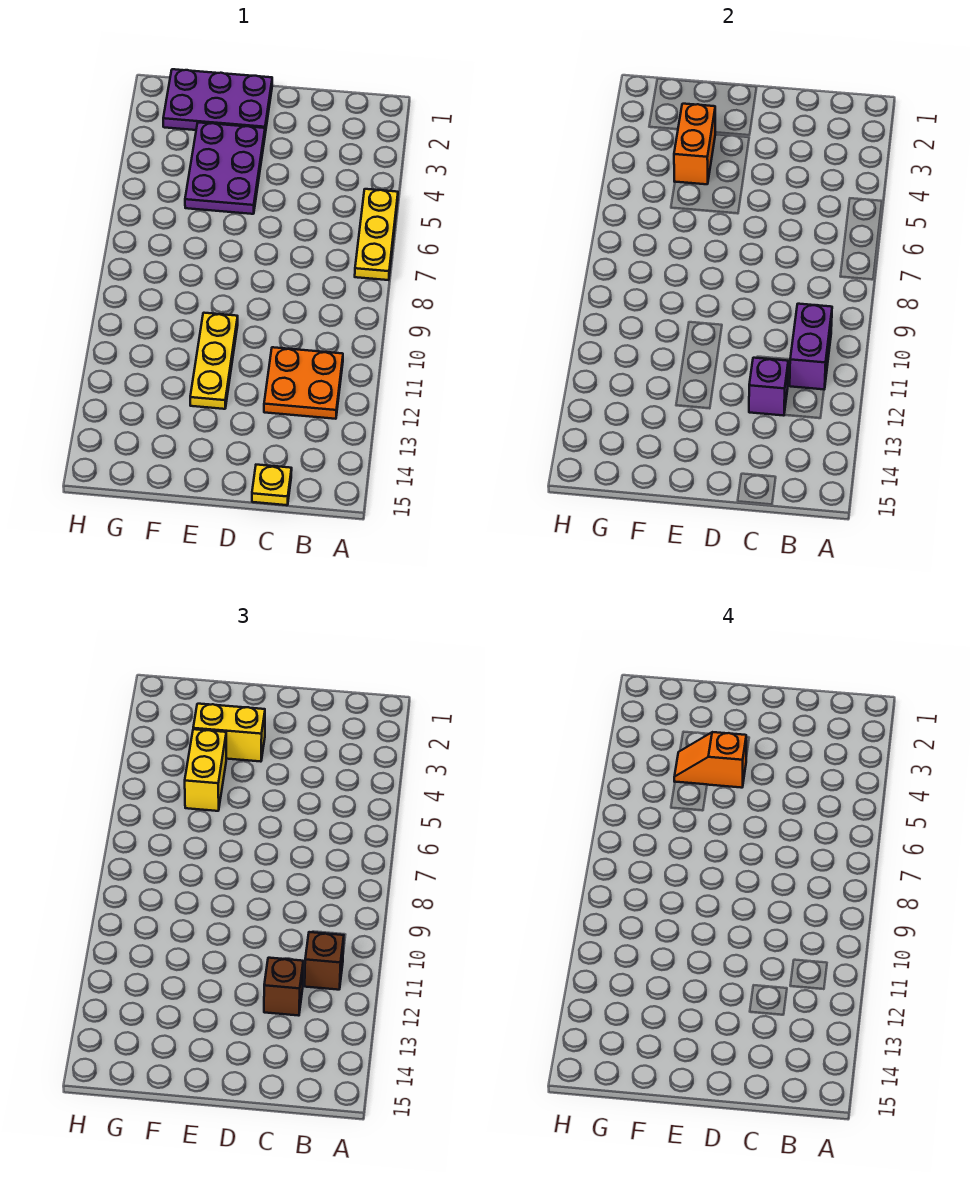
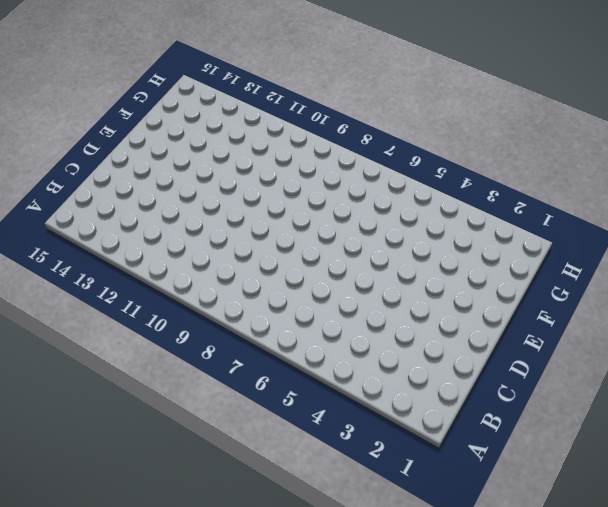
none -> yellow 1x3 plate [355,189,398,280]
none -> orange 2x2 plate [264,347,343,419]
none -> yellow 1x1 plate [252,465,292,505]

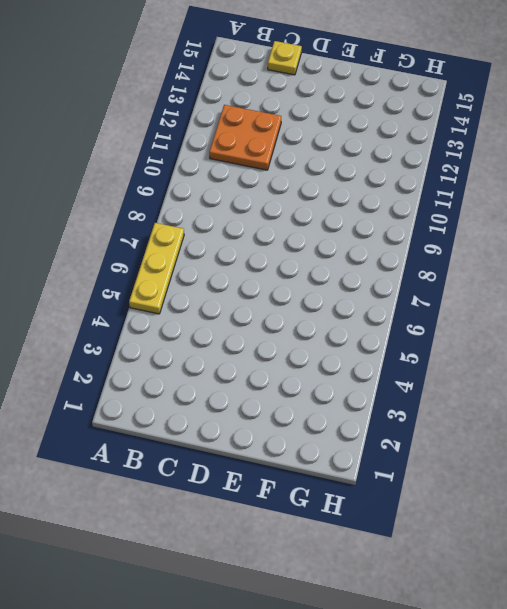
none -> purple 2x3 plate [163,69,272,133]
none -> purple 2x3 plate [185,122,265,214]
none -> yellow 1x3 plate [190,313,238,409]

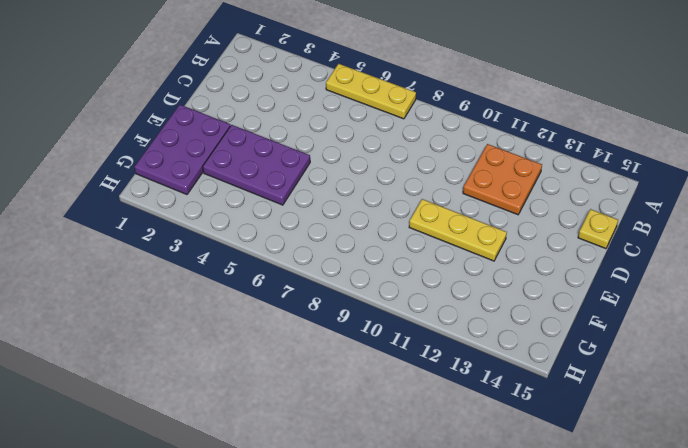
none -> purple 1x2 brick [790,304,832,389]
none -> purple 1x1 brick [749,358,788,416]
none -> orange 1x2 brick [674,104,716,184]

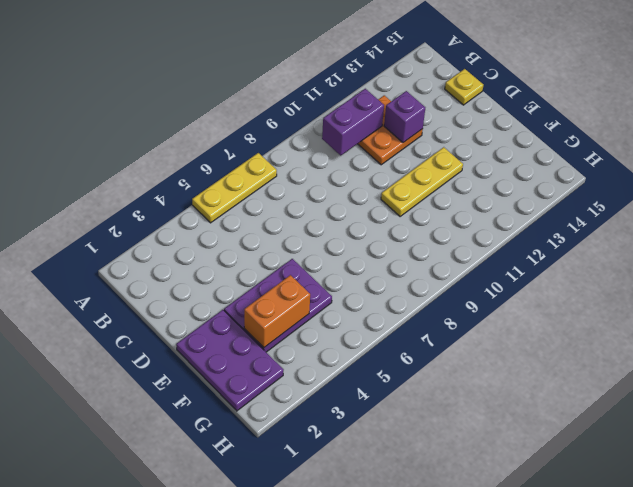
none -> brown 1x1 brick [305,932,344,990]
none -> brown 1x1 brick [264,958,303,1016]
none -> yellow 1x2 brick [193,704,265,762]

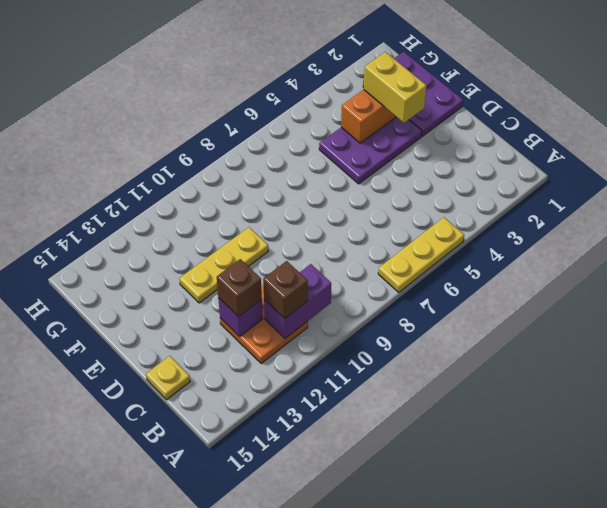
none -> yellow 1x2 brick [185,729,226,811]
none -> orange 1x2 slope [674,732,746,788]

